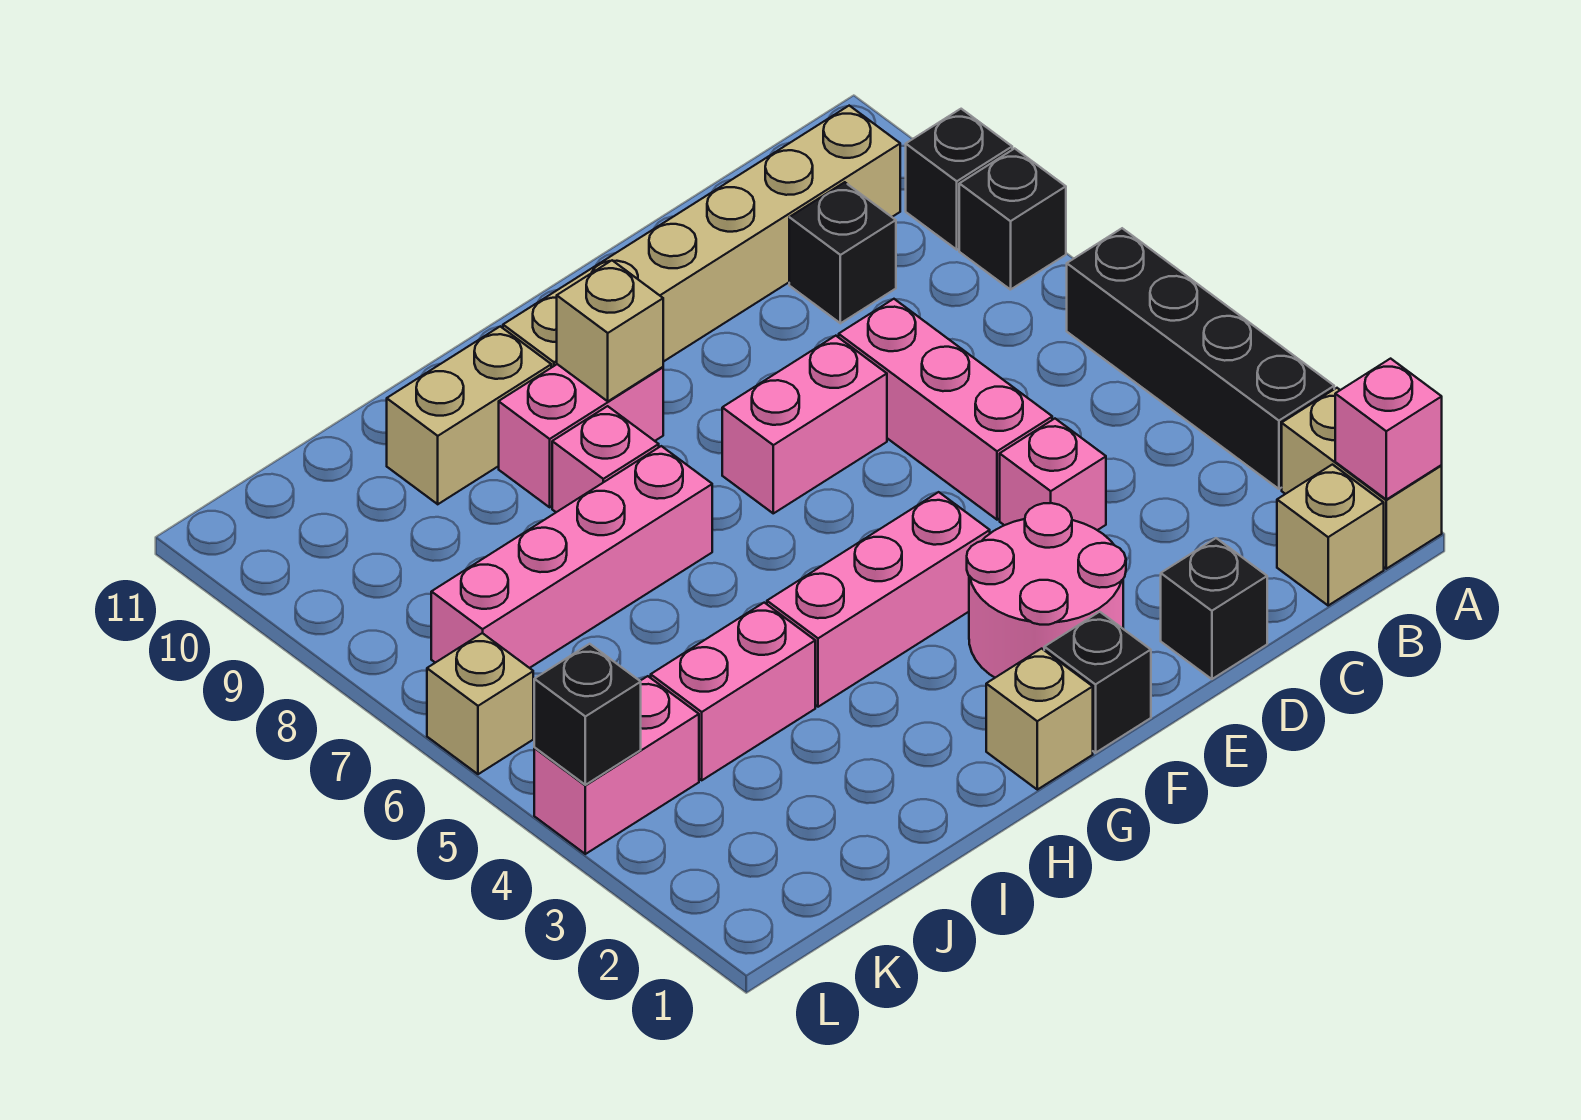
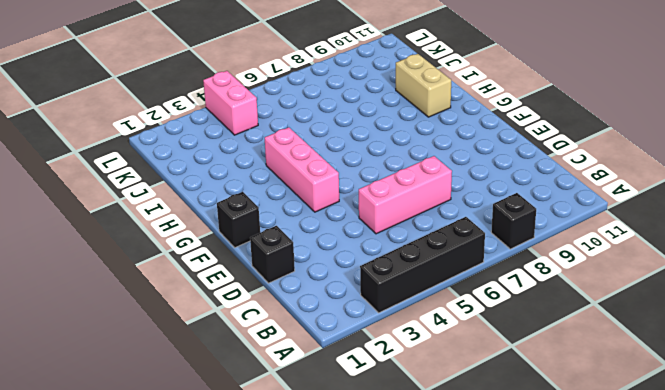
none -> tan 1x2 brick [1282,388,1442,569]
none -> black 1x1 brick [906,109,1012,250]
none -> tan 1x1 brick [1277,465,1384,605]

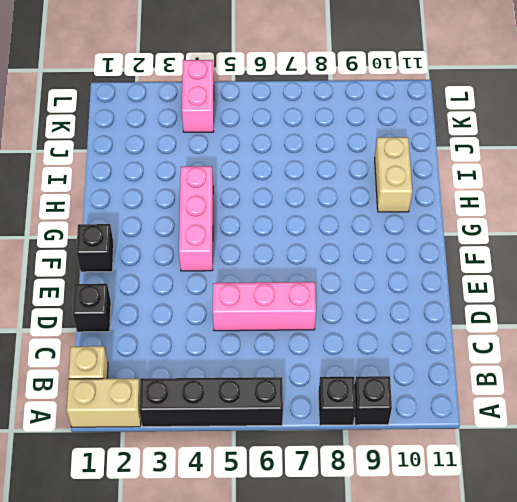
none -> tan 1x6 brick [503,106,900,368]
none -> black 1x1 brick [789,182,896,323]
none -> pink 1x1 brick [1000,419,1106,530]

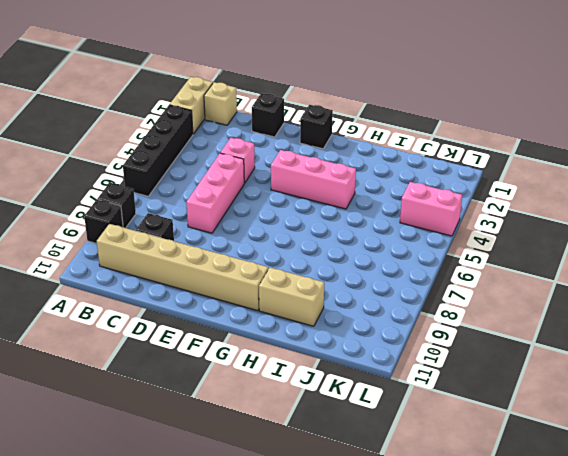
none -> pink 2x2 round brick [967,503,1126,678]
none -> pink 1x2 brick [722,336,887,513]
none -> tan 1x1 brick [986,649,1093,790]

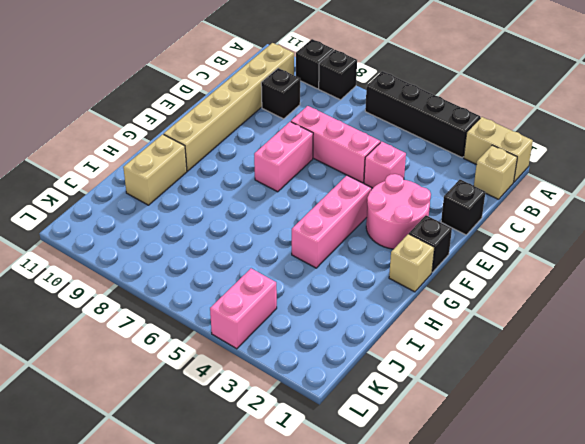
none -> pink 1x2 brick [499,364,663,507]
none -> pink 1x4 brick [431,446,712,668]
none -> pink 1x1 brick [552,406,659,512]

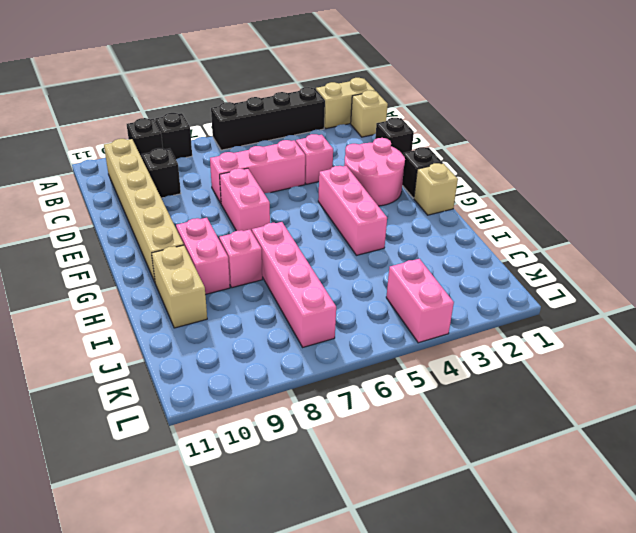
none -> pink 1x2 brick [651,603,815,780]
none -> tan 1x1 brick [427,633,533,774]
none -> pink 1x1 brick [1335,359,1442,500]

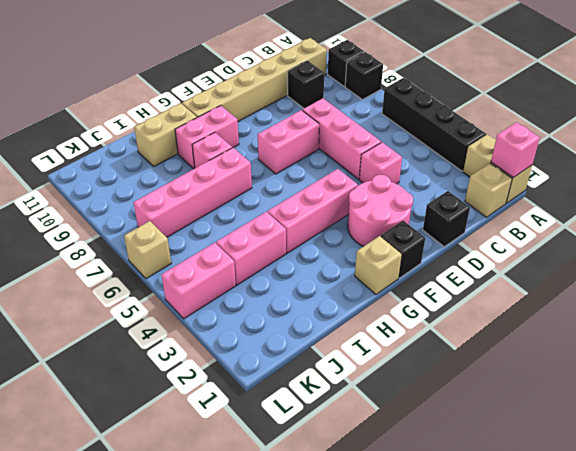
none -> tan 1x1 brick [557,260,663,401]
none -> black 1x1 brick [534,644,641,785]

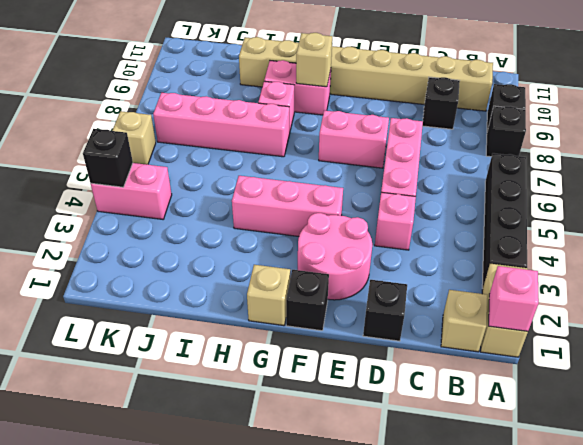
none -> pink 1x2 brick [651,603,815,780]

